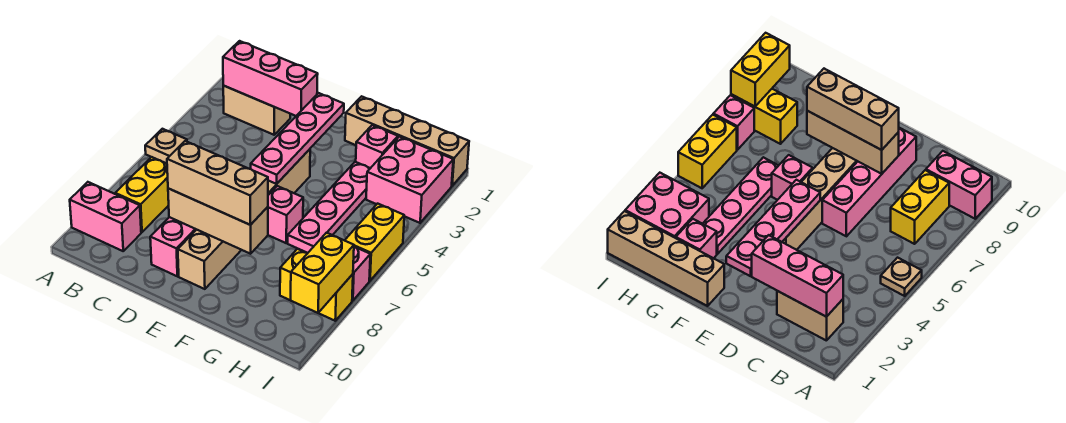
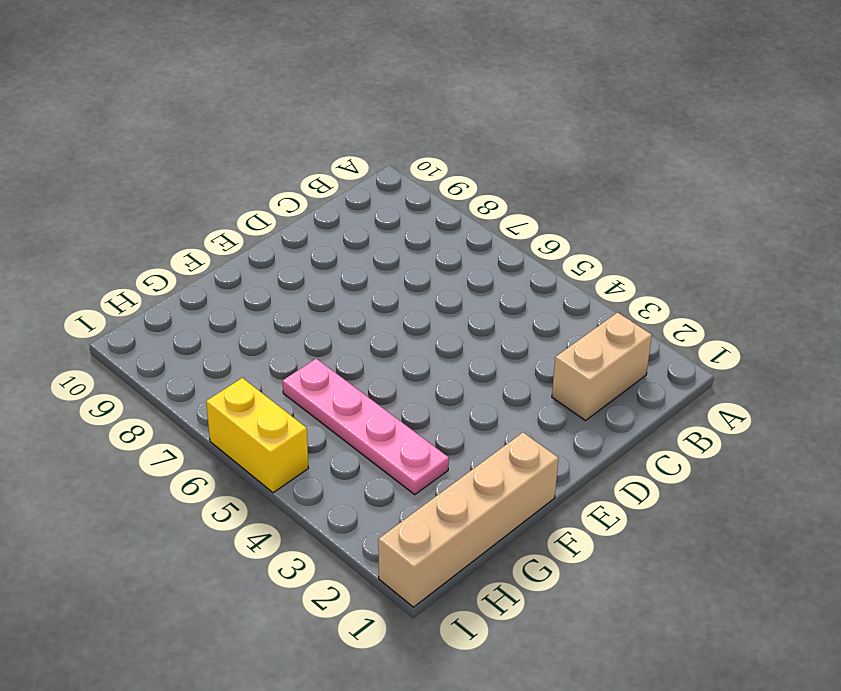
none -> tan 1x1 plate [145,129,187,163]
none -> pink 1x2 brick [70,182,141,251]
none -> yellow 1x2 brick [115,157,169,232]

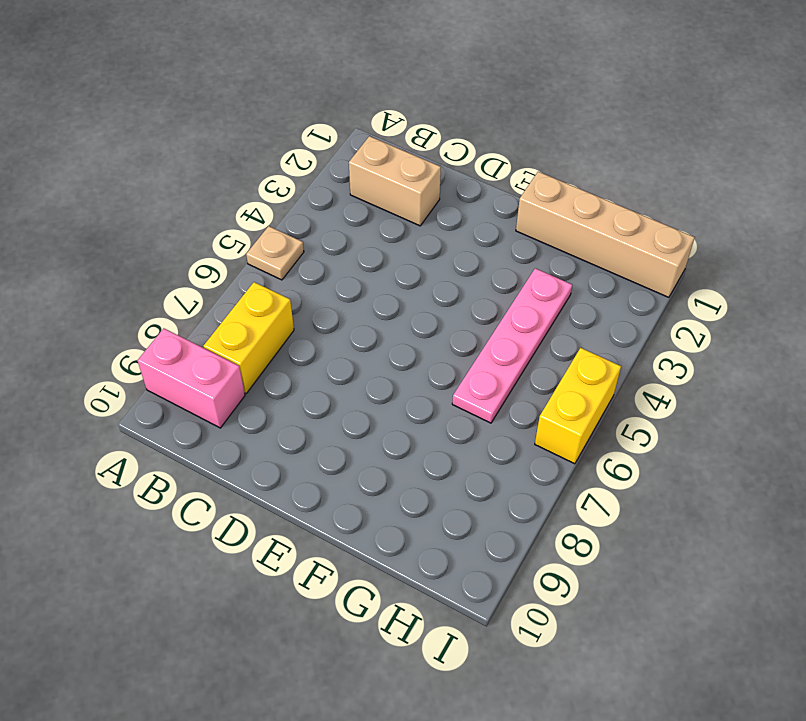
none -> pink 1x4 brick [150,217,196,276]
none -> tan 1x6 brick [178,149,310,289]
none -> pink 1x1 brick [268,186,303,243]

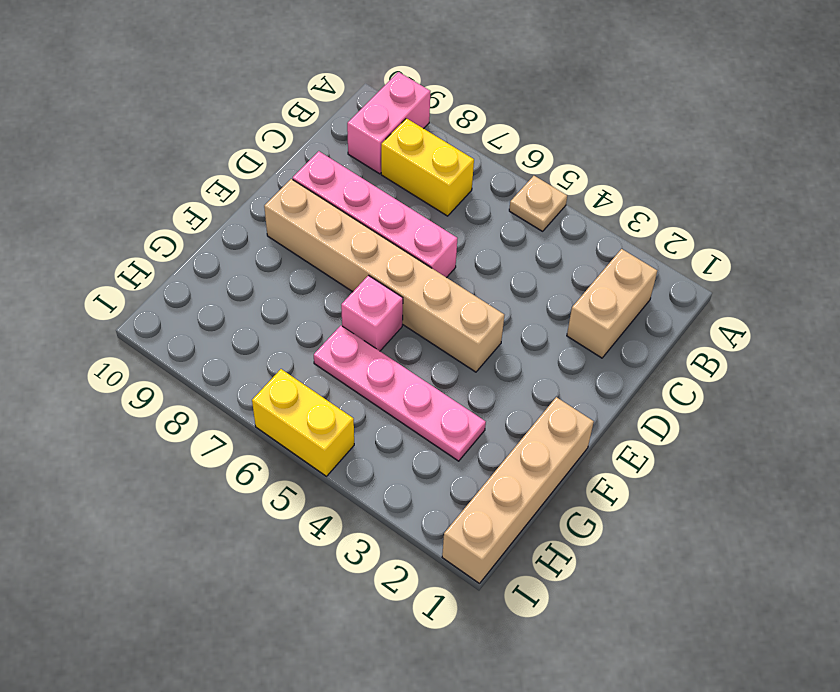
none -> pink 1x1 brick [356,125,398,168]
none -> pink 2x2 brick [366,137,453,223]
none -> yellow 1x2 brick [280,249,353,321]

